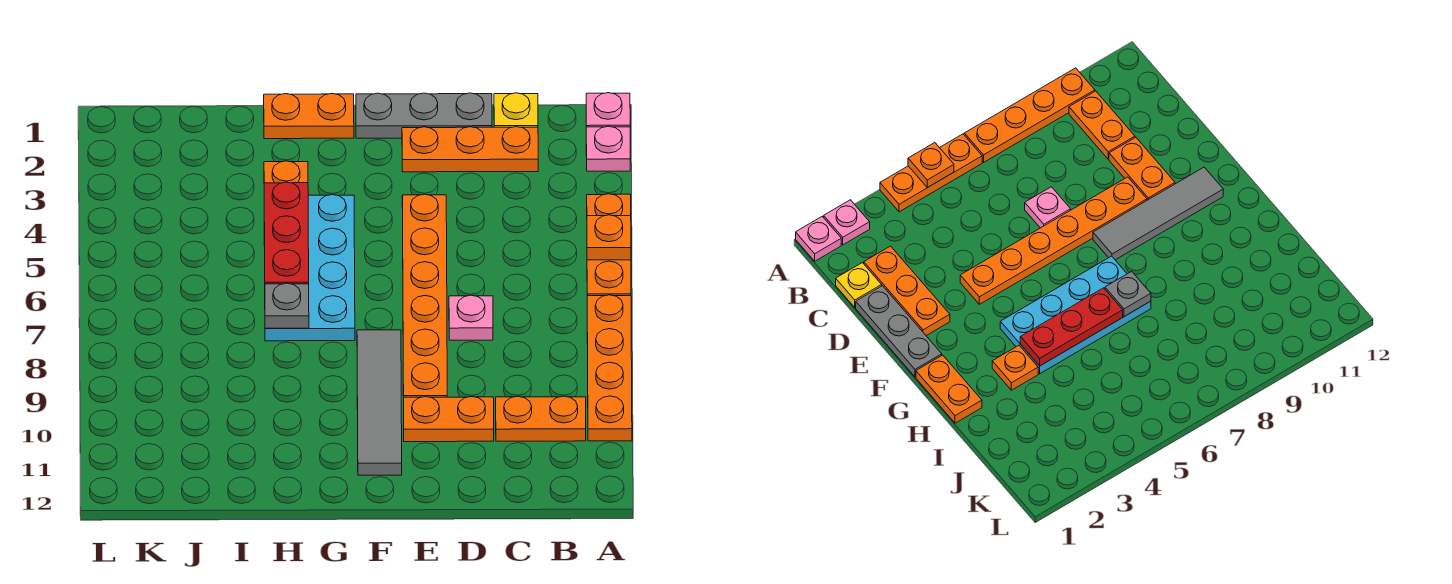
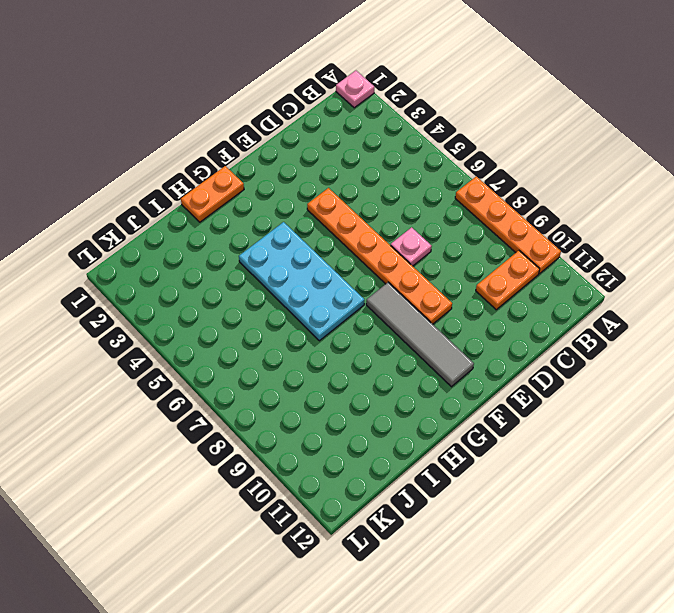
none -> pink 1x1 plate [586,126,630,171]
none -> orange 1x3 plate [587,194,631,296]
none -> yellow 1x1 plate [494,93,538,127]

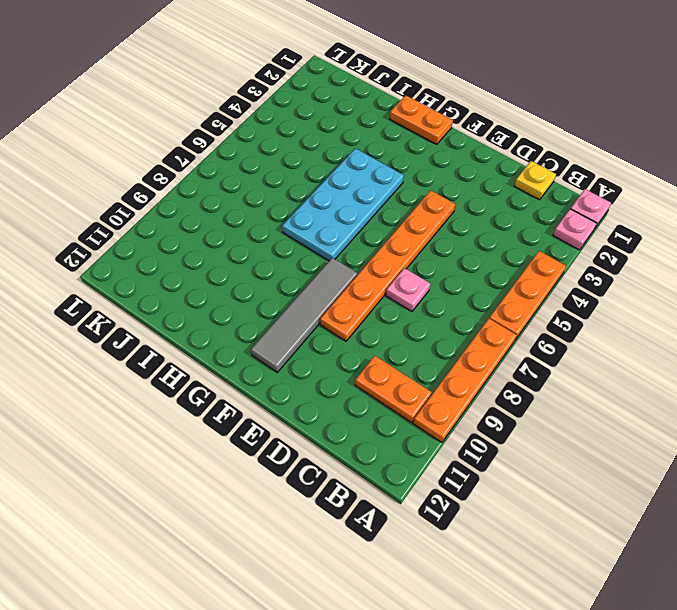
none -> orange 1x3 plate [402,127,538,172]
none -> grey 1x3 plate [356,93,492,138]
none -> orange 1x2 plate [404,397,494,442]

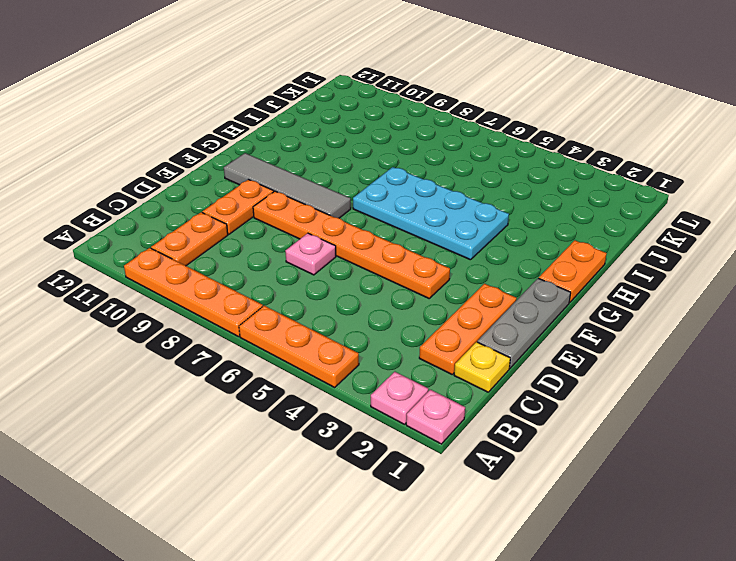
none -> orange 1x1 plate [264,161,308,183]
none -> orange 1x1 plate [587,215,631,260]
none -> red 1x3 plate [264,182,309,284]

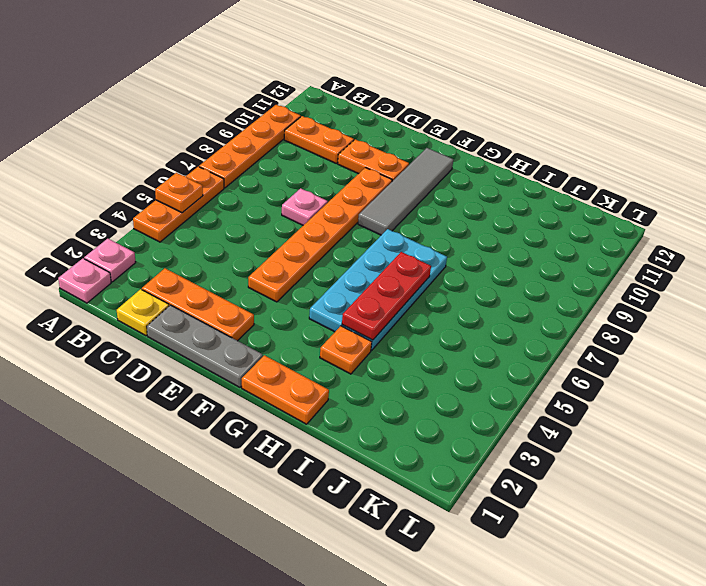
none -> grey 1x1 plate [265,283,309,328]

